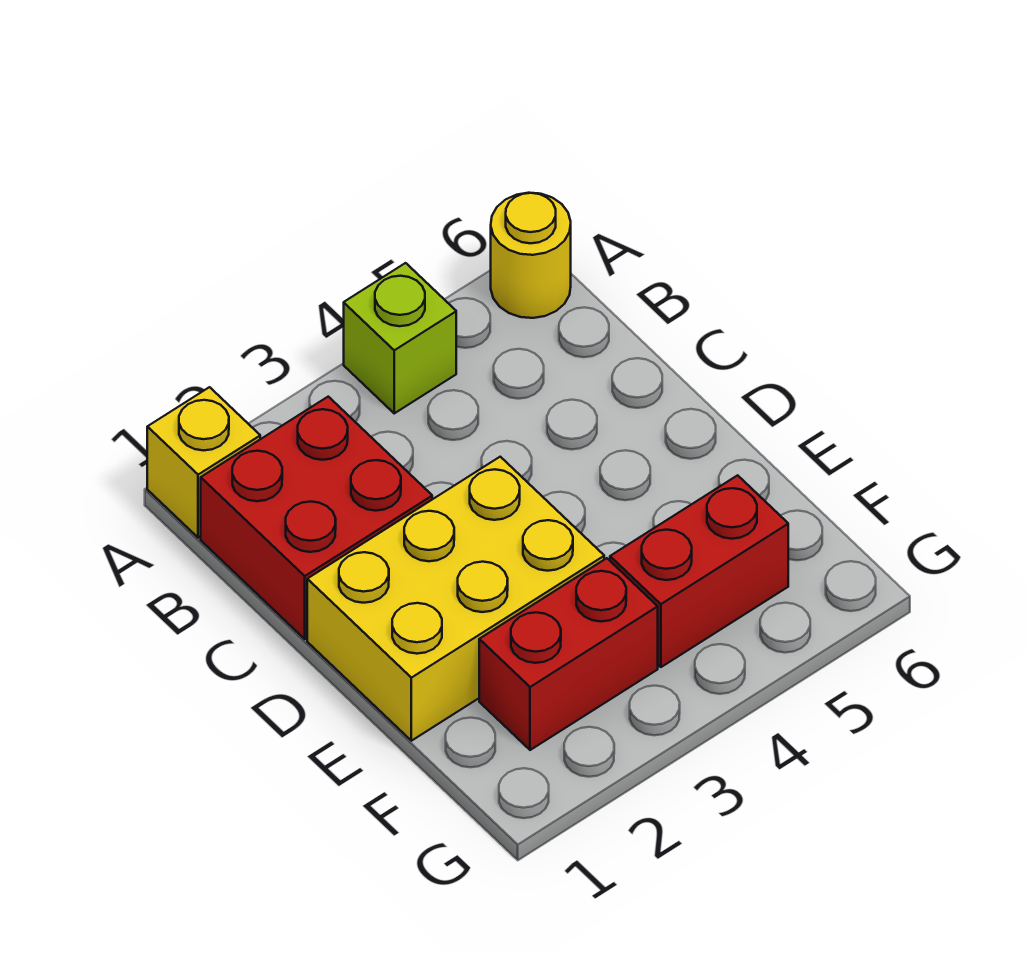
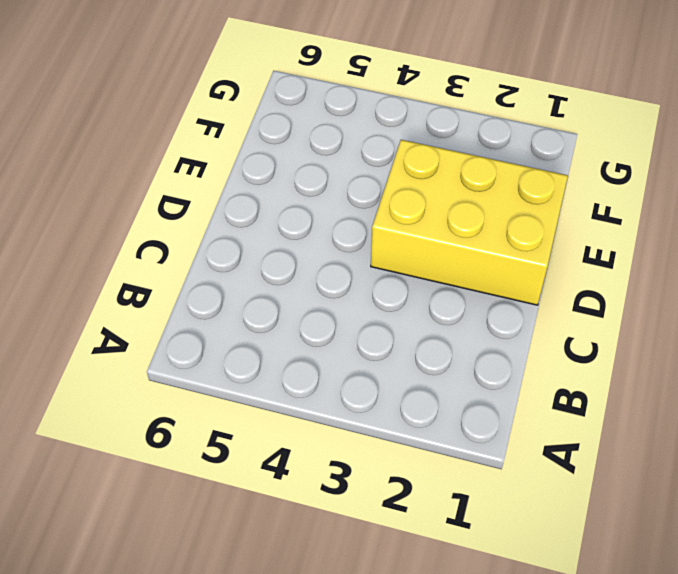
none -> yellow 1x1 brick [147,387,260,538]
none -> lime 1x1 brick [344,263,456,413]

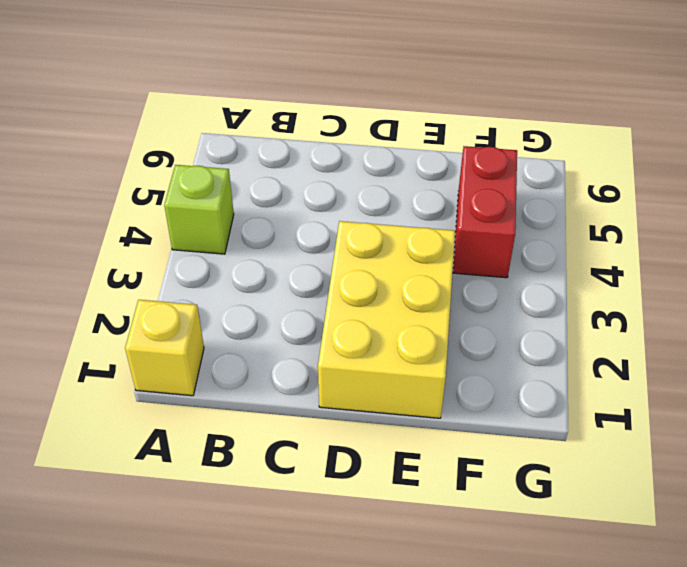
none -> yellow 1x1 round brick [491,193,571,318]
none -> red 2x2 brick [201,397,432,639]

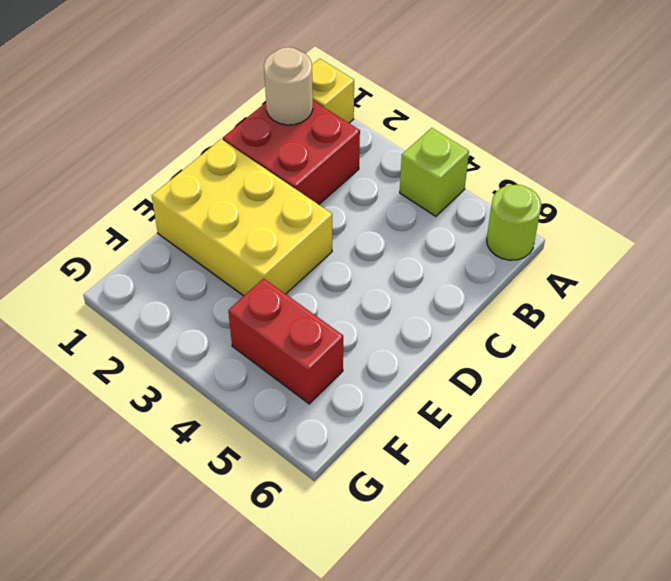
lime 1x1 round brick [487,185,541,260] -> yellow 1x1 round brick [491,193,571,318]
tan 1x1 round brick [264,47,313,125] -> none
none -> red 1x2 brick [479,558,658,750]

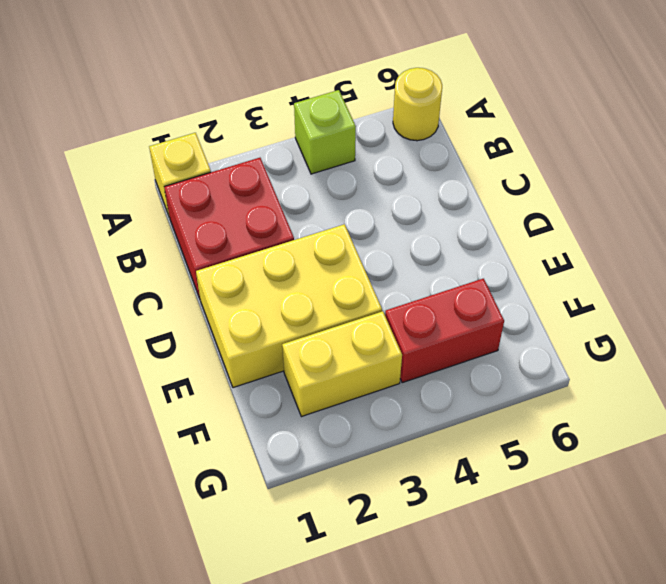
yellow 1x2 brick [282,311,402,417] -> red 1x2 brick [479,558,658,750]

